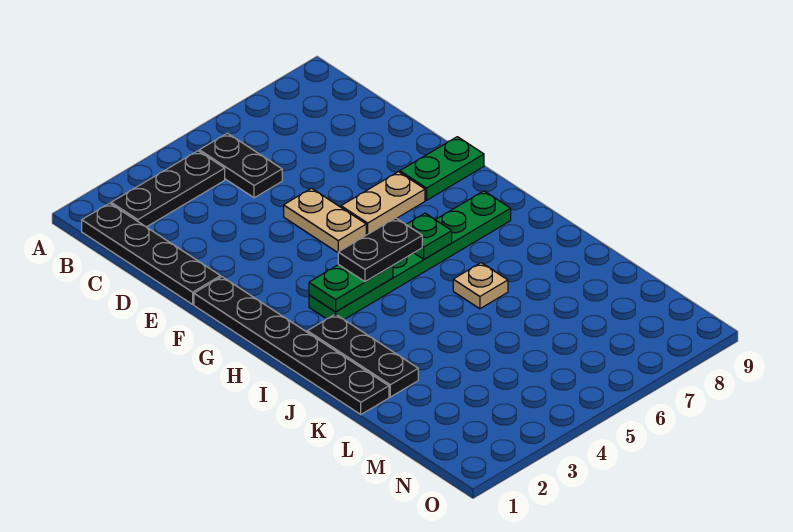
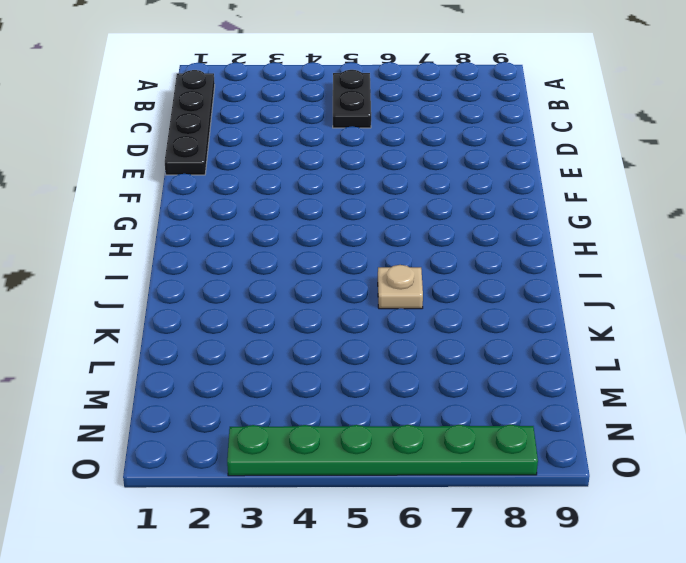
green 1x6 plate [227,424,538,476] -> green 1x6 plate moved to [309,191,511,319]
none -> black 1x3 plate [111,151,225,227]
none -> tan 1x2 plate [284,188,366,253]
none -> black 1x6 plate [194,277,389,414]

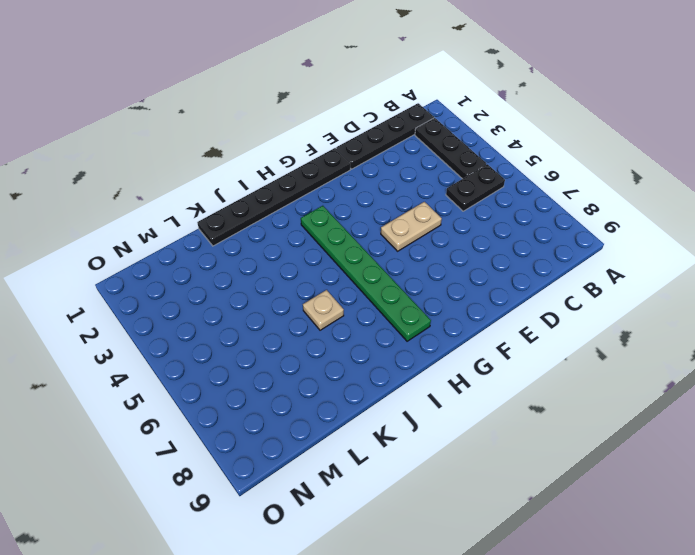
none -> tan 1x2 plate [341,172,425,235]
none -> green 1x2 plate [400,137,484,200]
none -> black 1x3 plate [307,314,418,397]

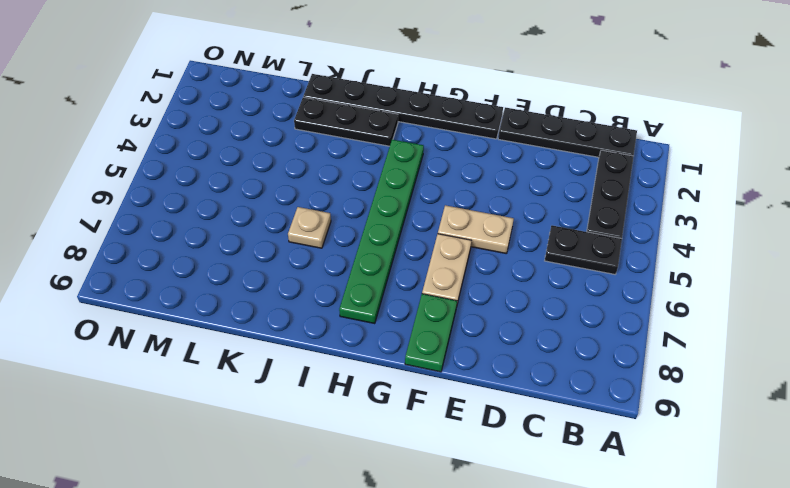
none -> green 1x2 plate [309,265,393,312]
none -> green 1x1 plate [406,213,452,259]
none -> black 1x2 plate [338,218,422,282]

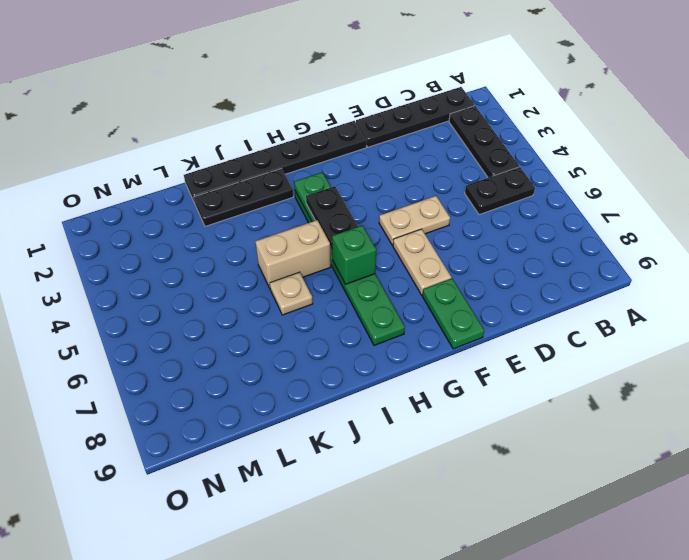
green 1x1 brick [332,225,376,284] -> green 1x1 plate [406,213,452,259]
tan 1x2 brick [255,220,331,288] -> none

